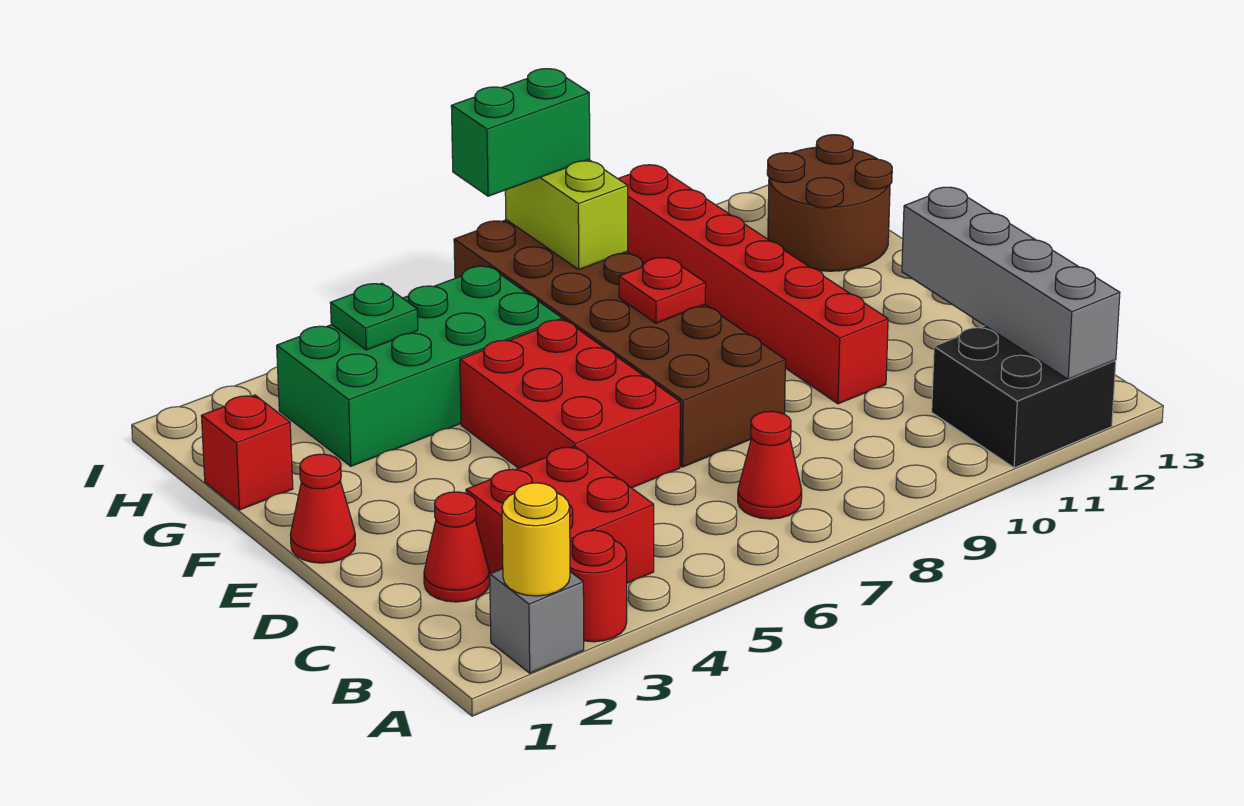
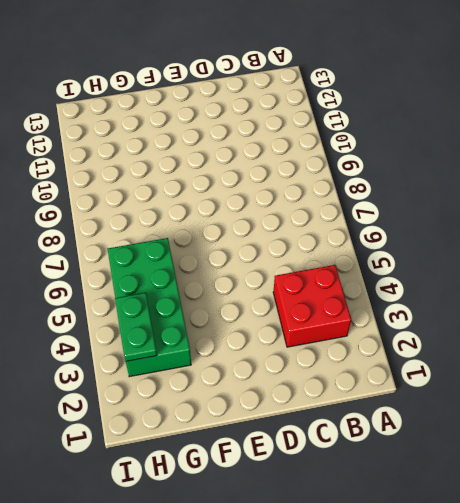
green 1x2 plate [115,293,157,361] -> green 1x1 plate [331,283,418,350]
none -> grey 1x1 brick [490,569,584,673]
none -> red 1x1 round brick [570,530,627,642]
none -> black 2x2 brick [932,326,1116,468]

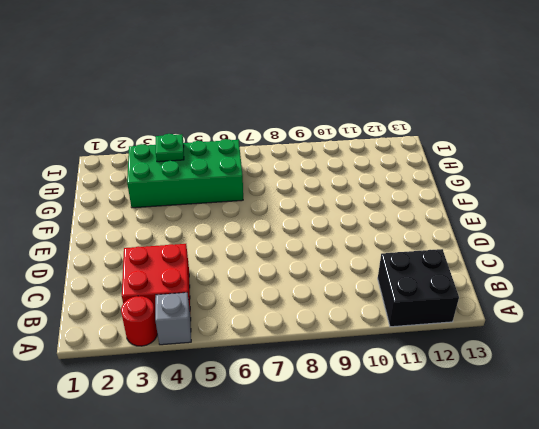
grey 1x1 brick [155,292,191,345] -> grey 1x1 brick moved to [490,569,584,673]
none -> red 1x1 cone [738,411,802,519]
none -> red 1x1 cone [424,492,490,602]
none -> red 2x3 brick [460,320,680,488]

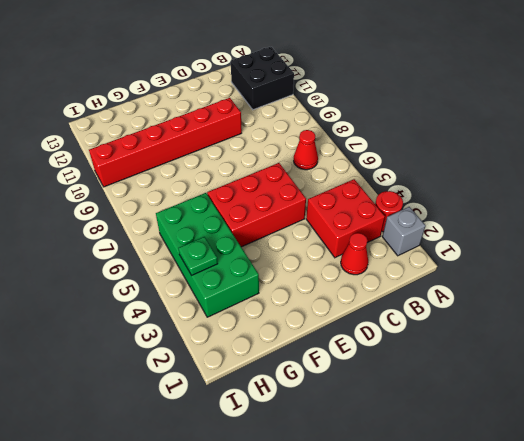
none -> brown 2x6 brick [454,220,786,467]
none -> red 1x1 cone [290,454,356,563]
none -> red 1x1 brick [201,395,293,510]

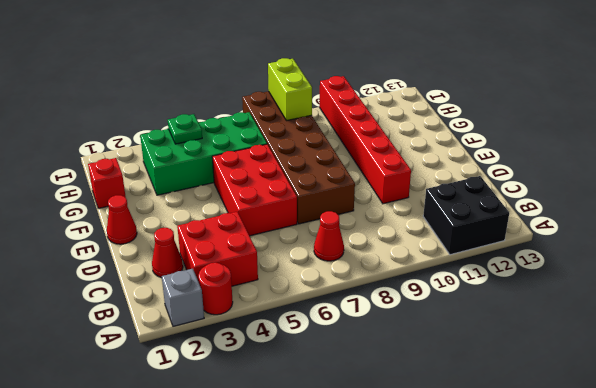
none -> brown 2x2 round brick [767,135,892,271]
none -> yellow 1x1 round brick [502,483,570,596]
none -> grey 1x4 brick [902,187,1120,379]

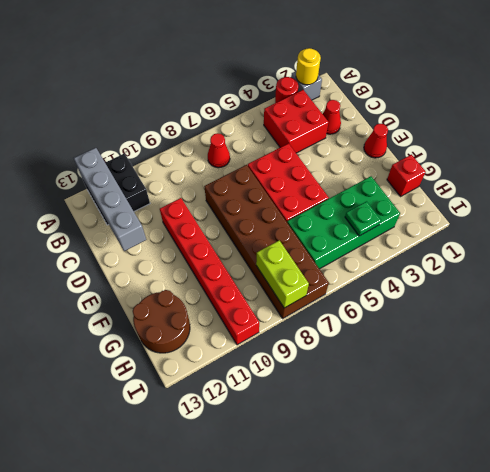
none -> red 1x1 plate [619,257,706,323]
none -> green 1x2 brick [451,69,590,196]

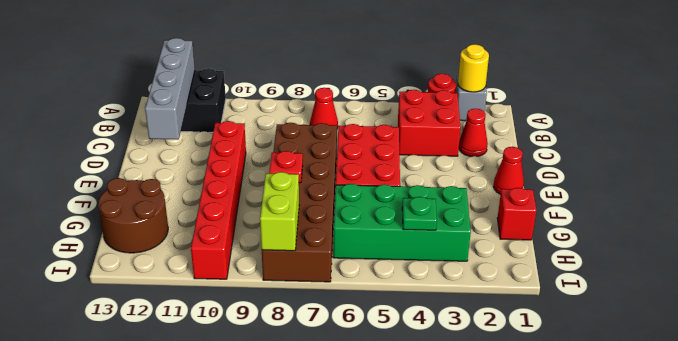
none -> green 1x2 brick [451,69,590,196]

